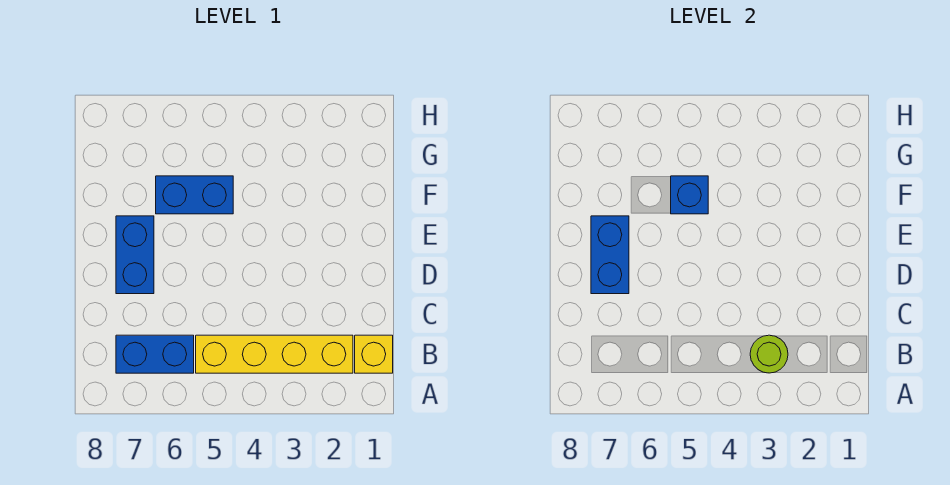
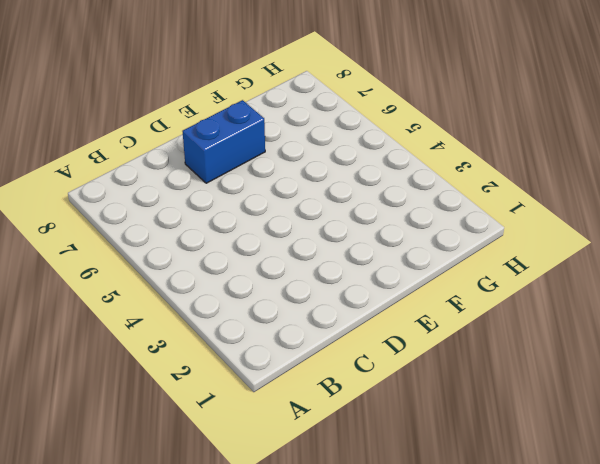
none -> yellow 1x1 brick [355,335,393,373]
none -> yellow 1x4 brick [196,335,353,373]

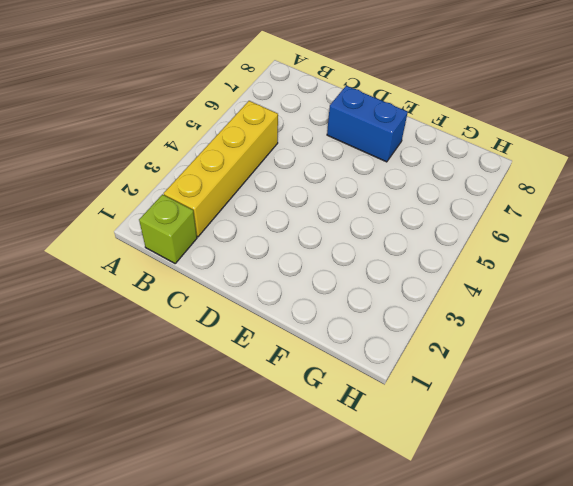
lime 1x1 brick [139,194,197,263] -> yellow 1x1 brick [355,335,393,373]
none -> blue 1x2 brick [116,335,194,373]
none -> blue 1x2 brick [156,176,233,214]

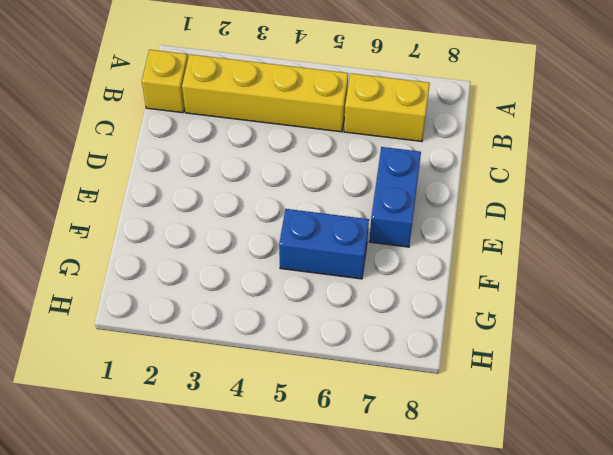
yellow 1x2 brick [344,73,430,142] -> blue 1x2 brick [116,335,194,373]
none -> lime 1x1 round brick [750,335,788,373]
none -> blue 1x2 brick [591,216,629,294]

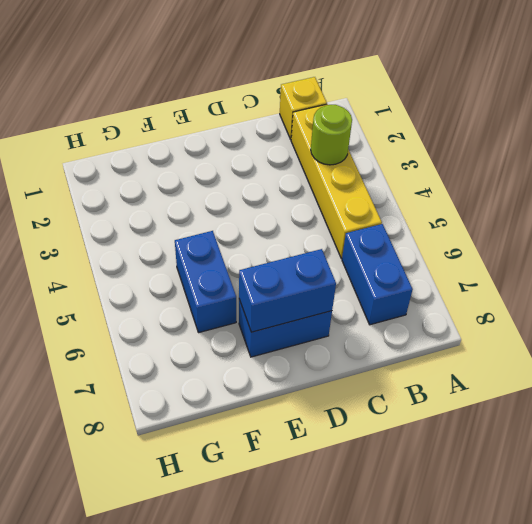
none -> blue 1x1 brick [671,176,708,214]

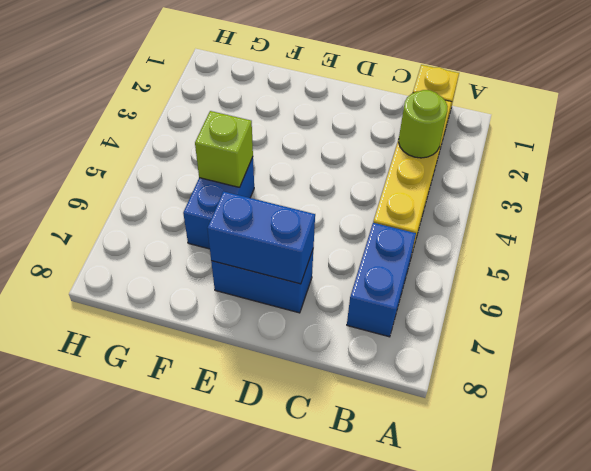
lime 1x1 brick [195,111,253,187] -> blue 1x1 brick [671,176,708,214]

